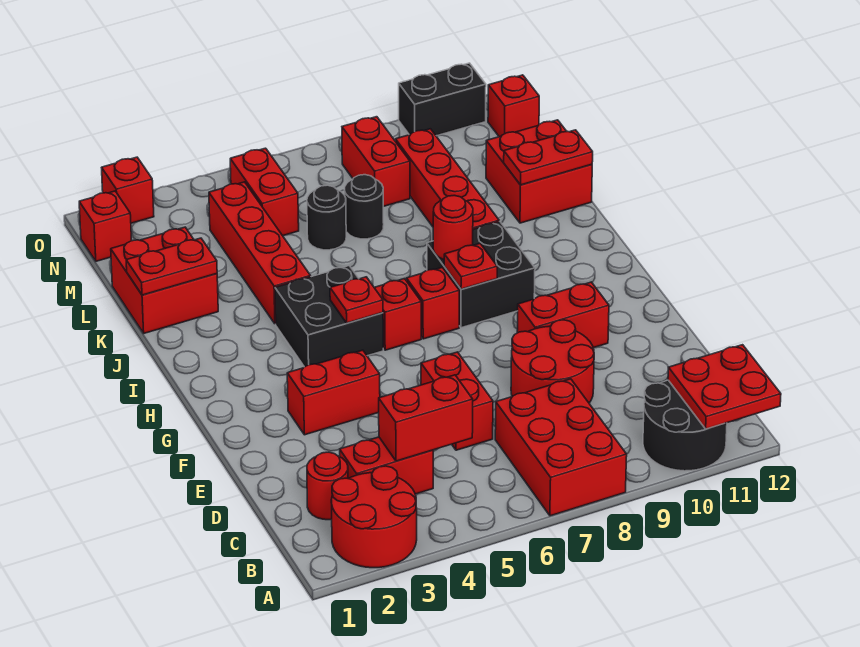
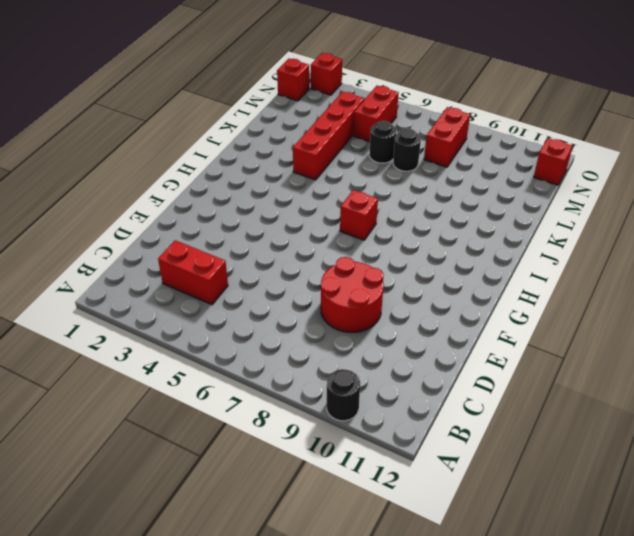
black 1x1 round brick [326,369,360,421] -> black 2x2 round brick [643,380,727,471]
none -> red 2x2 round brick [331,466,417,568]
none -> red 2x3 brick [495,379,627,516]
none -> red 1x1 round brick [307,452,348,520]
none -> red 1x2 brick [421,352,493,450]

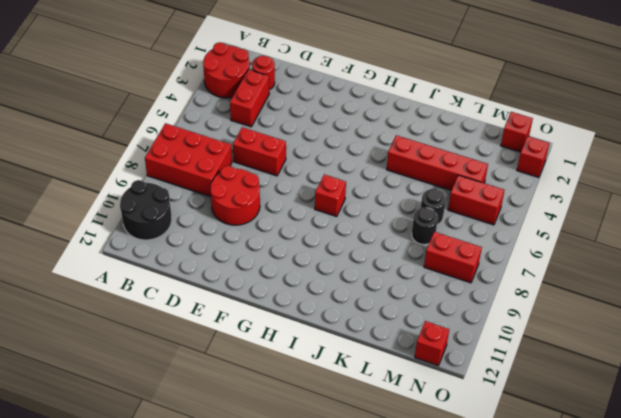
none -> red 1x2 brick [287,350,380,435]
none -> red 1x2 brick [517,282,609,348]
none -> black 2x2 brick [275,266,383,367]
none -> red 1x1 brick [374,279,421,350]

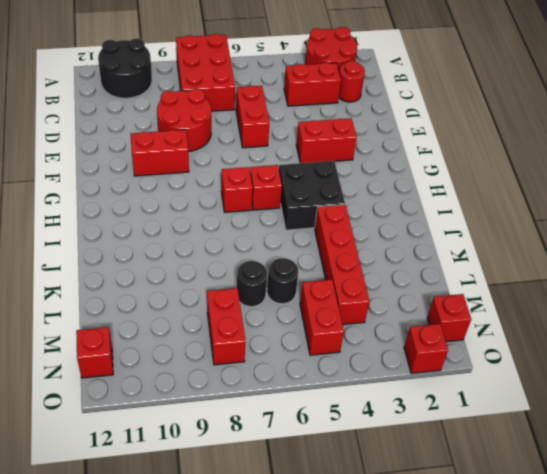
none -> black 2x2 brick [427,221,535,328]
none -> red 1x4 brick [396,129,499,229]
none -> red 2x2 brick [111,227,218,333]
none -> red 2x2 brick [486,120,592,223]

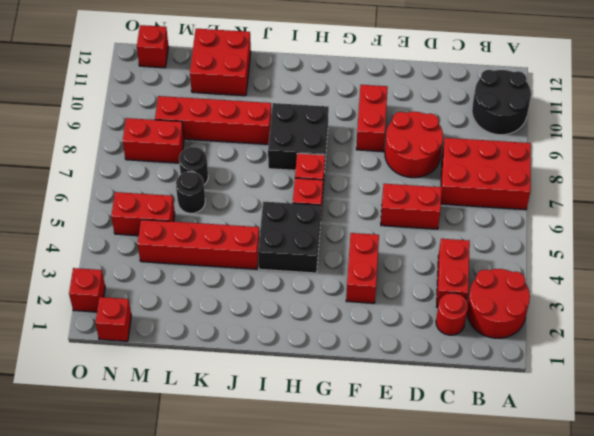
none -> red 2x2 brick [111,227,218,333]
none -> black 1x2 brick [399,63,486,136]
none -> red 2x2 plate [668,345,781,429]
none -> red 1x2 brick [379,375,473,461]

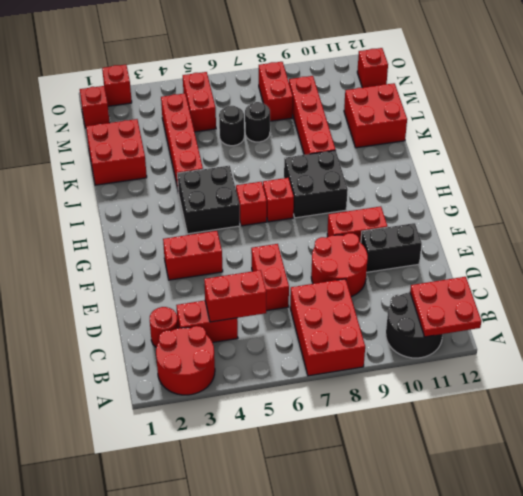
black 1x2 brick [361,223,422,272] -> black 1x2 brick moved to [399,63,486,136]
none -> red 1x1 plate [330,277,383,323]
none -> red 1x1 plate [444,244,497,289]
none -> red 1x1 round brick [433,195,473,260]
none -> red 1x2 plate [126,238,217,295]

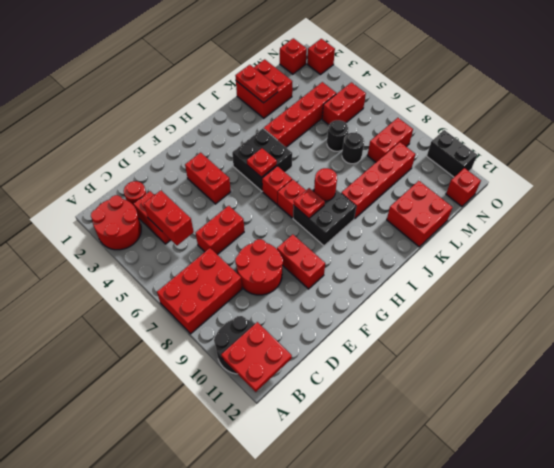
none -> red 1x2 plate [504,130,593,185]

